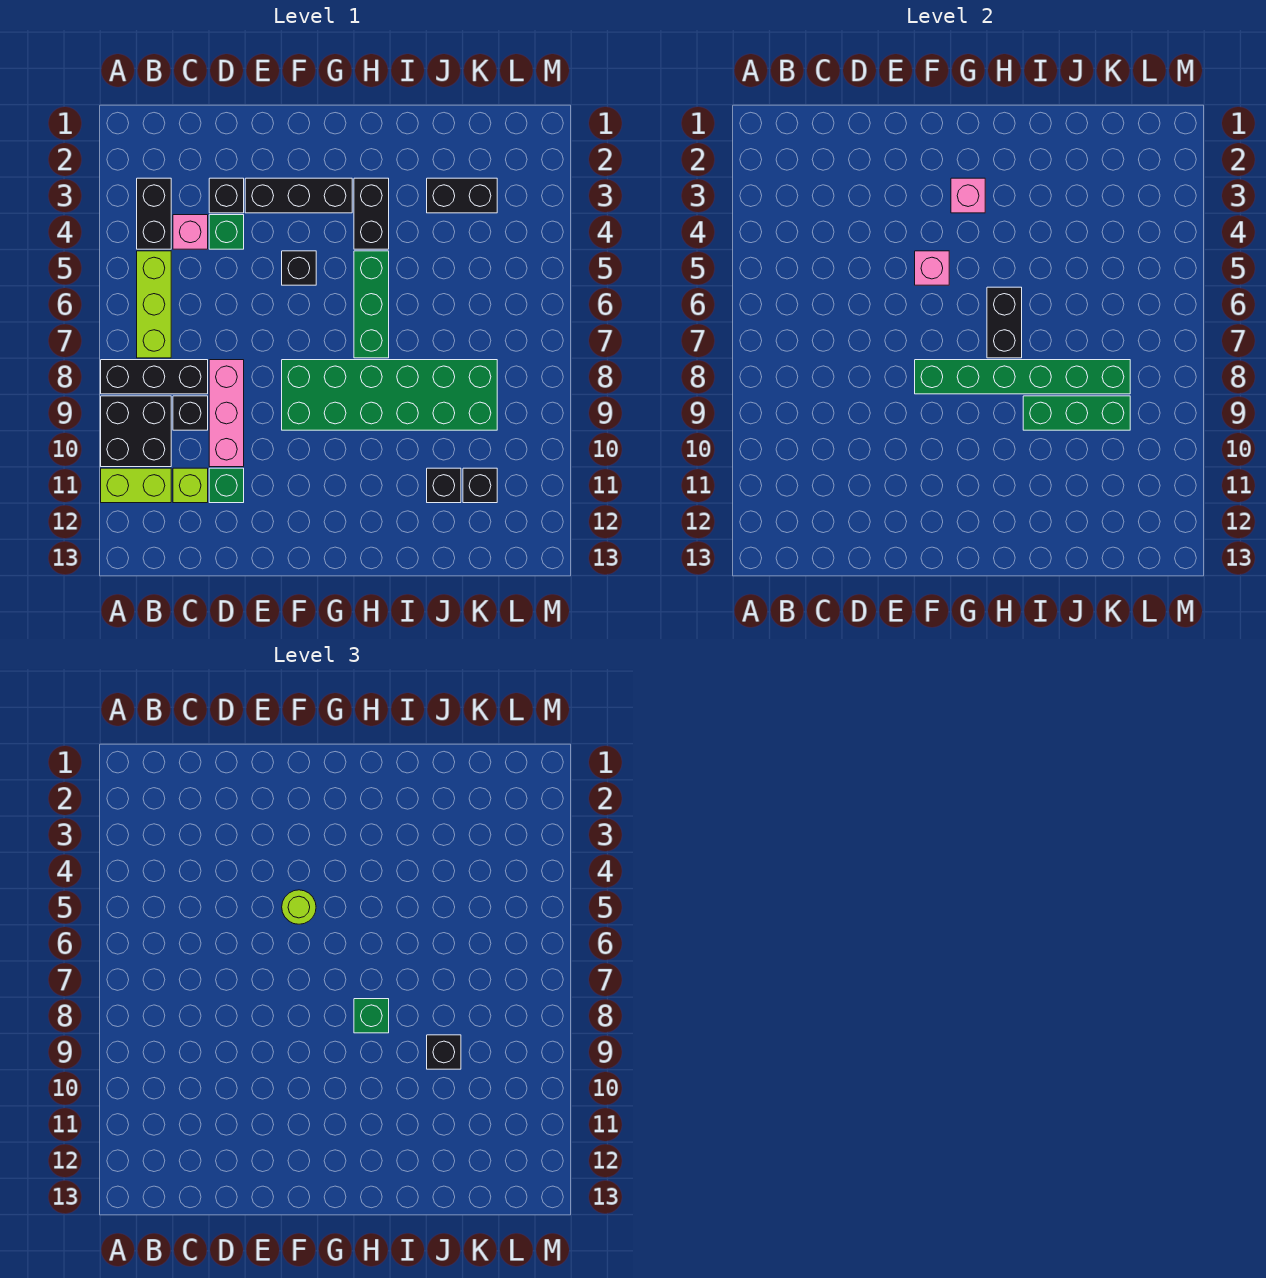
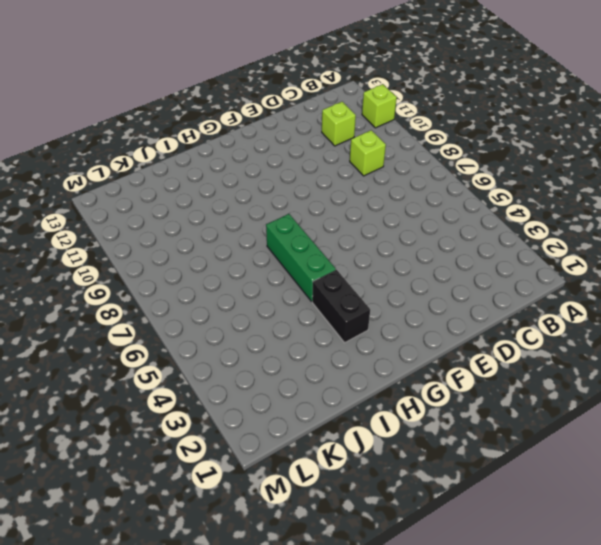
lime 1x1 brick [362,84,397,128] -> lime 1x2 brick [101,468,171,503]
lime 1x1 brick [350,130,386,176] -> black 1x1 brick [173,396,208,430]
none -> black 1x3 brick [101,360,208,394]
none -> black 2x2 brick [101,396,171,467]
none -> black 1x2 brick [137,178,171,249]

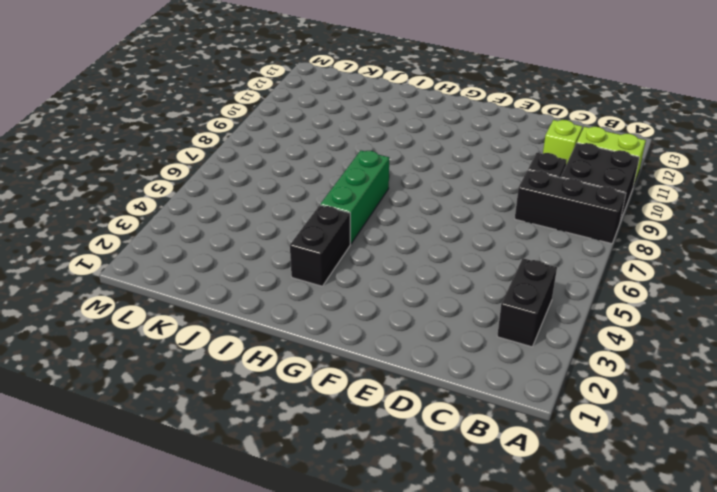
none -> lime 1x3 brick [137,251,171,358]
none -> pink 1x1 brick [173,215,208,249]
none -> black 1x1 brick [209,178,244,213]

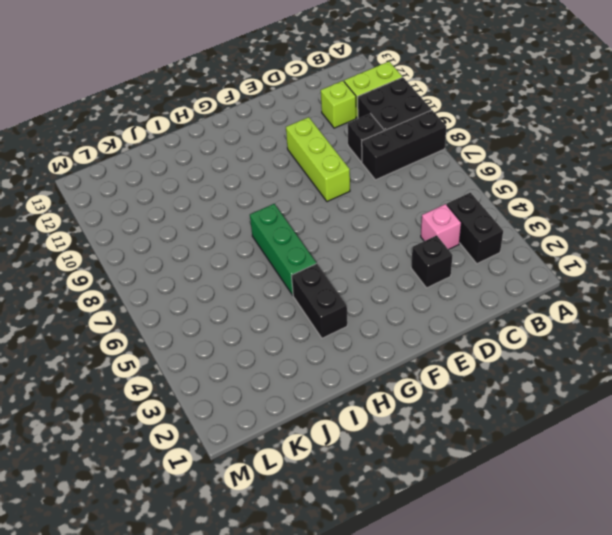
lime 1x3 brick [286,117,350,202] -> lime 1x3 brick moved to [137,251,171,358]
none -> green 1x1 brick [209,215,244,249]
none -> pink 1x3 brick [209,360,244,467]
none -> green 1x1 brick [209,468,244,503]

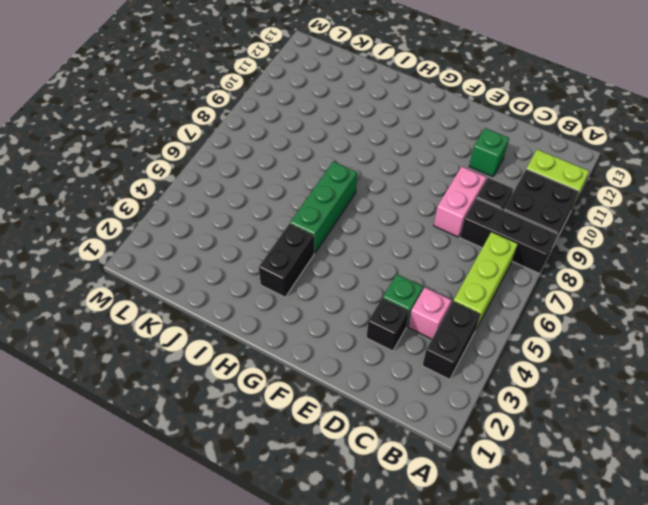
pink 1x2 brick [434,167,486,237] -> pink 1x3 brick [209,360,244,467]
none -> lime 1x1 brick [173,468,208,503]
none -> black 1x3 brick [245,178,352,213]
none -> black 1x1 brick [282,251,316,285]

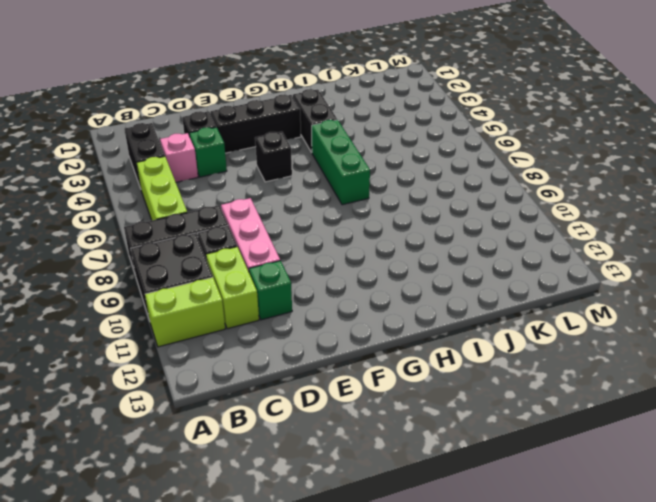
lime 1x2 brick [206,247,259,329] -> lime 1x1 brick [173,468,208,503]
none -> green 2x6 brick [282,360,497,430]
none -> black 1x2 brick [427,178,497,213]
none -> black 1x1 brick [427,468,461,503]

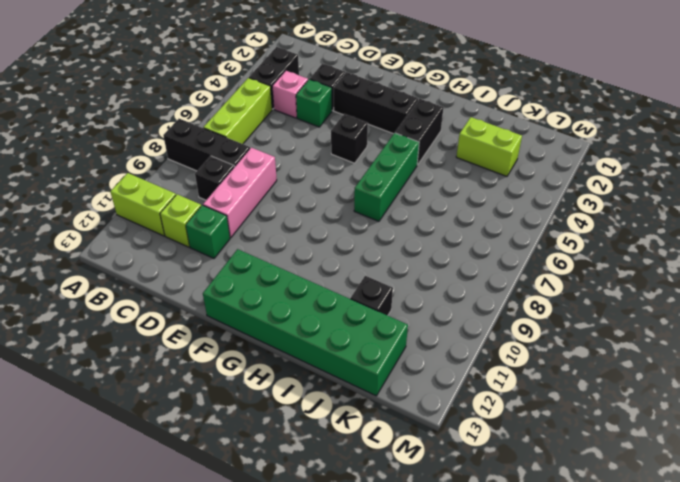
green 2x6 brick [203,249,408,396] -> green 2x6 brick moved to [282,360,497,430]
lime 1x2 brick [456,117,522,176] -> black 1x2 brick [427,178,497,213]
none -> black 2x2 brick [101,396,171,467]
none -> black 1x1 brick [463,468,497,503]
none -> pink 1x1 brick [915,251,949,285]

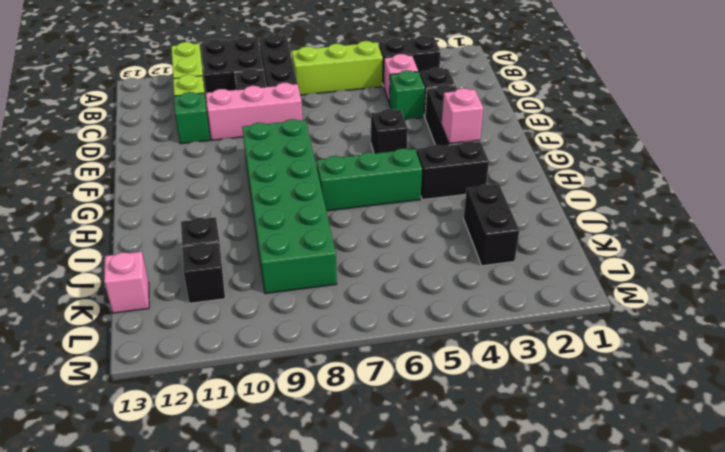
pink 1x1 brick [104,252,149,313] -> pink 1x1 brick moved to [915,251,949,285]
none -> green 1x6 brick [915,360,1130,394]
none -> black 1x2 brick [987,287,1022,358]
none -> green 1x3 brick [1023,396,1130,430]

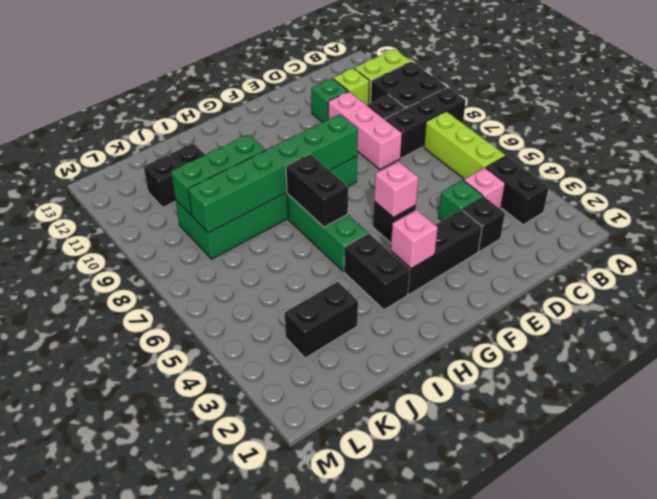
none -> lime 1x1 round brick [282,890,316,924]
none -> green 1x1 brick [354,999,389,1033]
none -> black 1x1 brick [427,1035,461,1069]

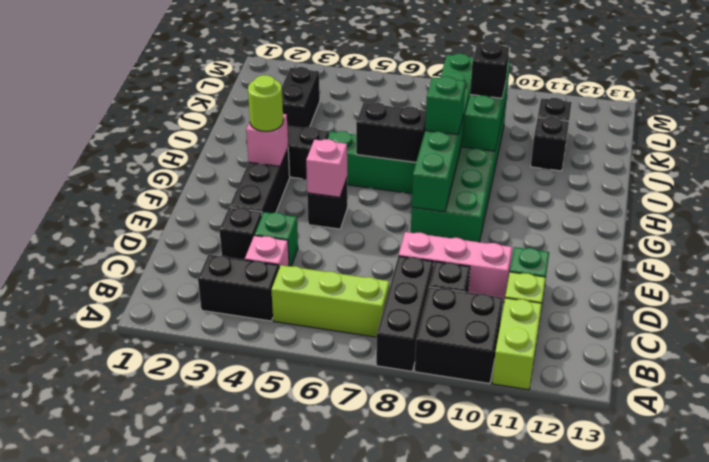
lime 1x1 round brick [248,75,283,131] -> lime 1x1 round brick moved to [282,890,316,924]

